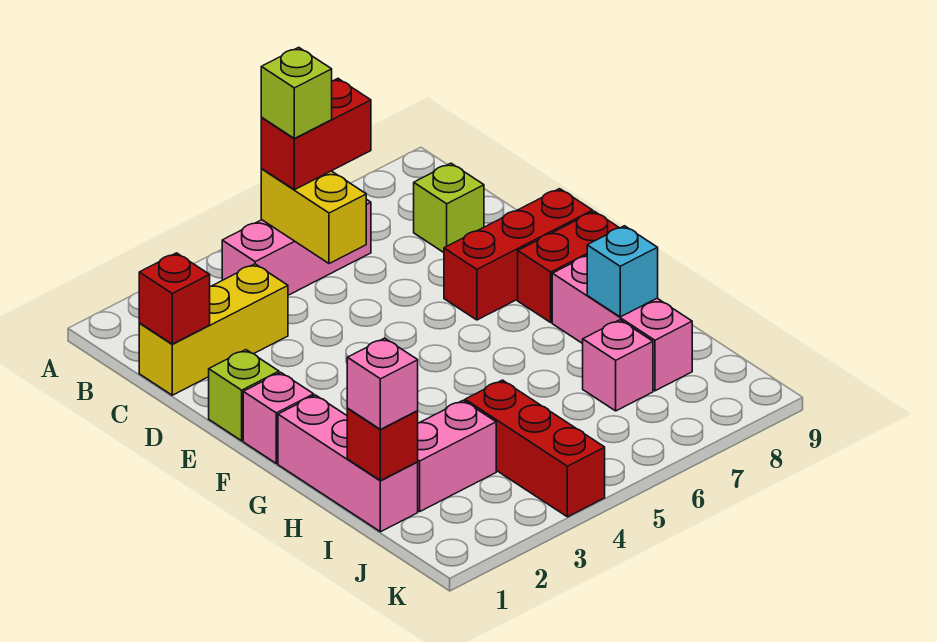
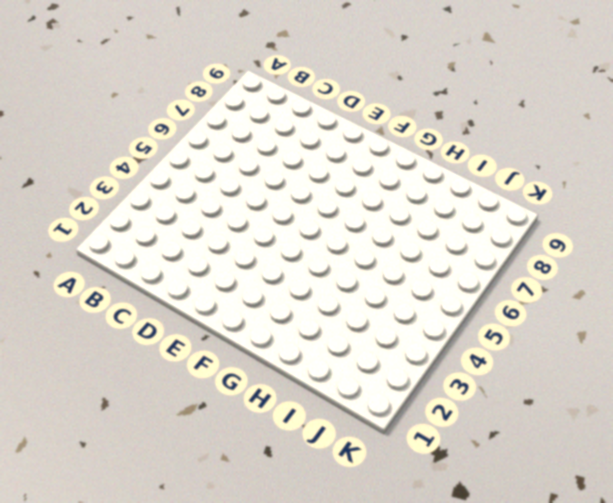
none -> pink 1x3 brick [222,199,371,295]
none -> yellow 1x3 brick [139,264,288,395]
none -> lime 1x1 brick [414,163,484,252]

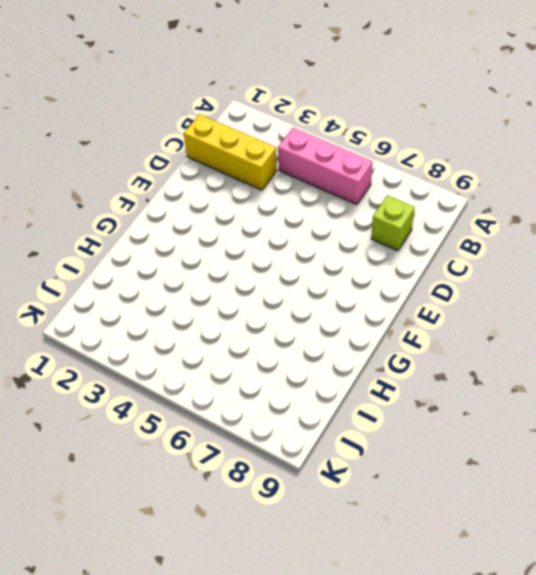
none -> lime 1x1 brick [209,350,279,441]
none -> red 1x3 brick [444,189,593,320]
none -> pink 1x1 brick [243,372,314,463]

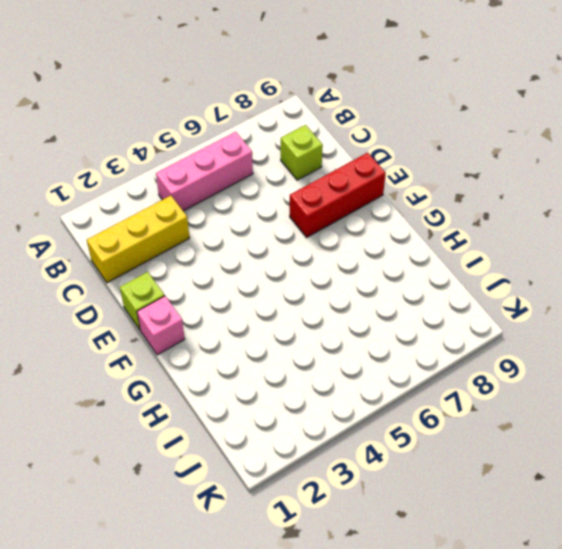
none -> red 1x2 brick [518,211,619,322]
none -> pink 1x3 brick [278,395,418,532]
none -> pink 1x3 brick [552,256,692,391]

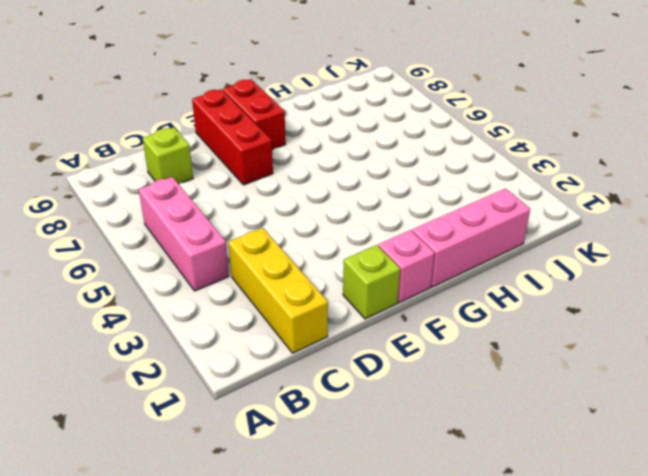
none -> pink 1x3 brick [552,256,692,391]
none -> pink 1x2 brick [418,400,496,511]
none -> red 1x3 brick [465,380,605,517]

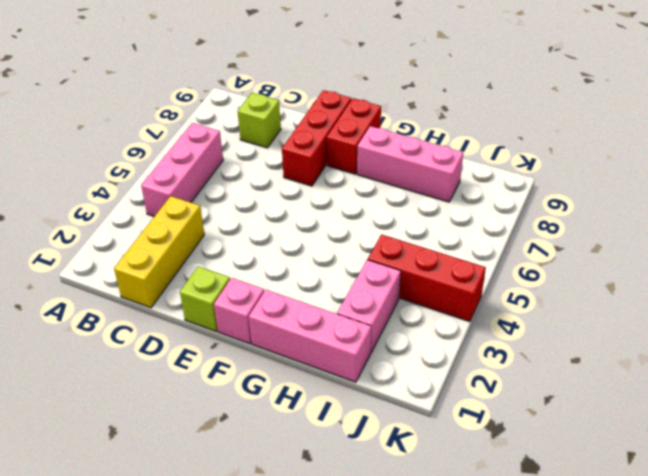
none -> pink 1x1 brick [583,320,653,411]
none -> yellow 1x2 brick [261,169,366,264]
none -> red 1x1 brick [139,253,210,344]

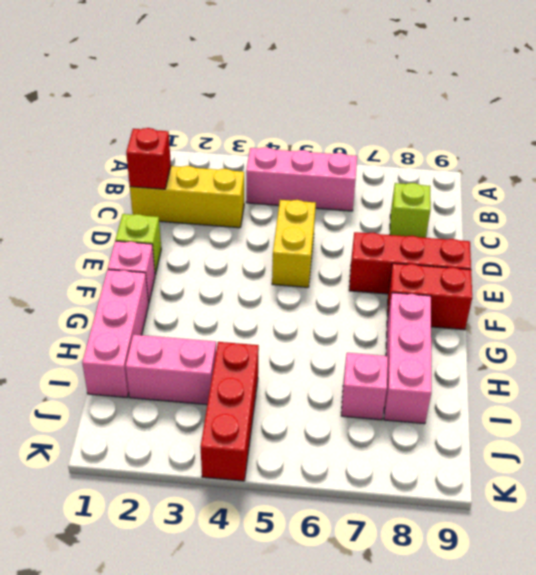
yellow 1x2 brick [272,200,316,287] -> yellow 1x2 brick moved to [261,169,366,264]
none -> cyan 1x1 brick [587,226,658,317]
none -> red 1x1 brick [347,409,418,481]
none -> red 1x2 brick [261,79,371,190]

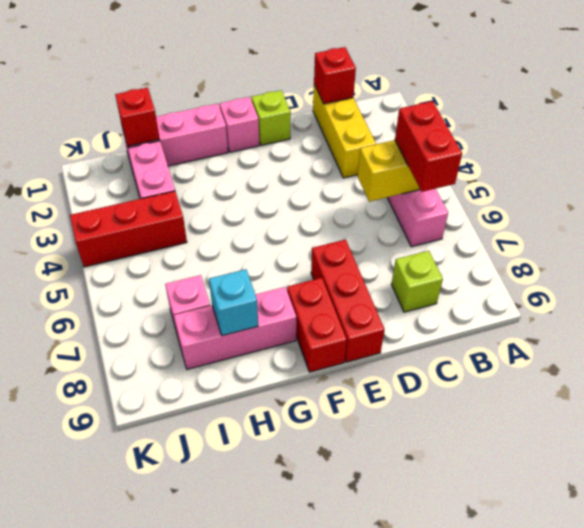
none -> pink 1x1 brick [347,338,418,429]
none -> lime 1x1 brick [261,47,332,139]

